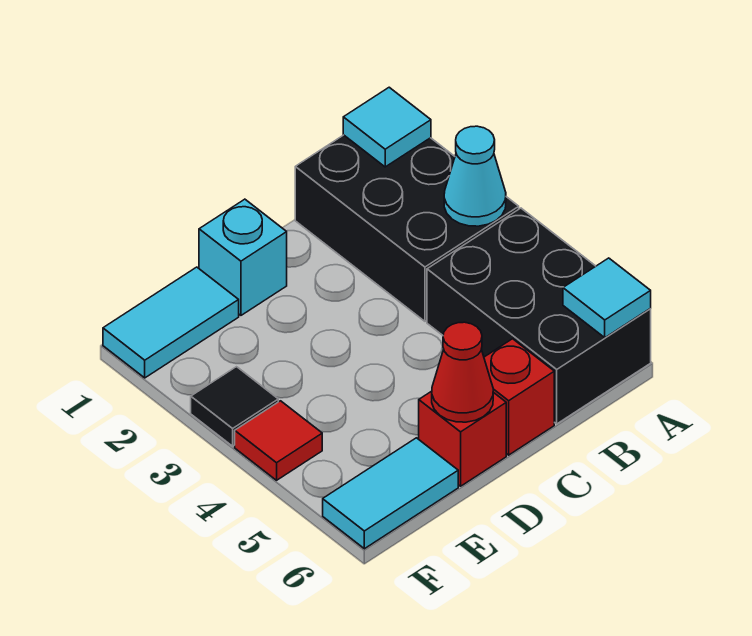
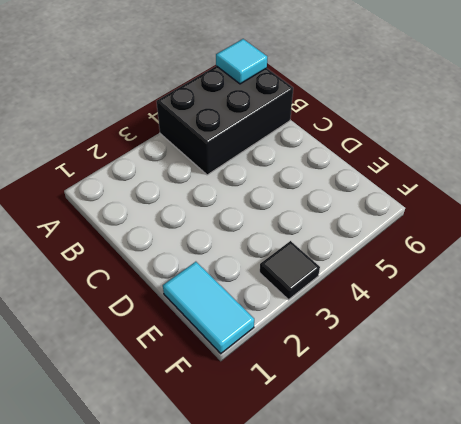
none -> black 2x3 brick [295,135,519,321]
none -> red 1x1 brick [484,339,554,455]
none -> cyan 1x1 brick [199,199,287,315]

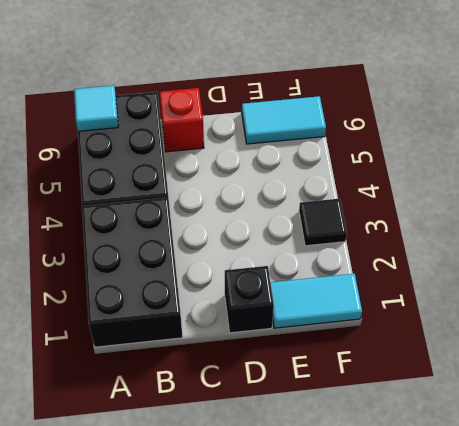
black 1x1 brick [225,266,274,333] -> cyan 1x1 brick [199,199,287,315]
none -> red 1x1 brick [419,391,506,486]
none -> red 1x1 tile [235,401,322,480]
none -> cyan 1x1 tile [343,87,431,167]

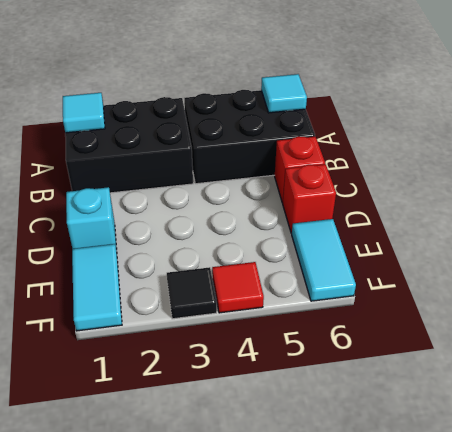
none -> cyan 1x1 cone [444,126,506,226]
none -> red 1x1 cone [432,322,493,422]

